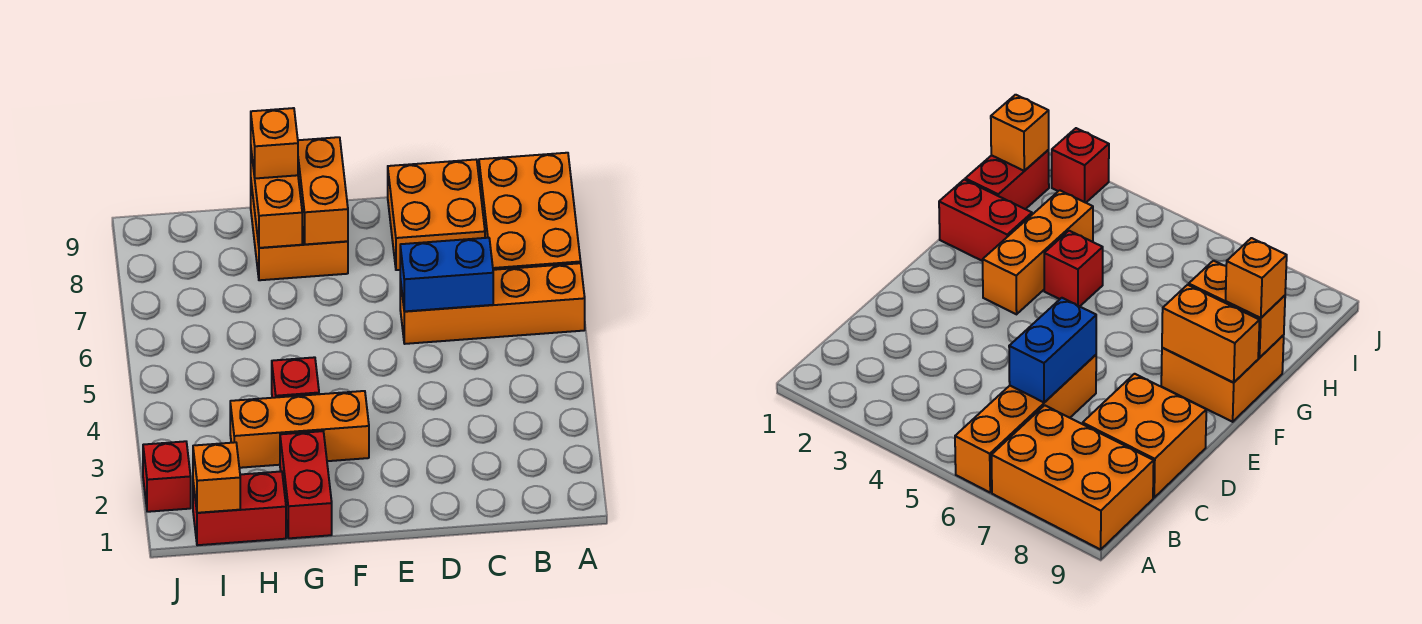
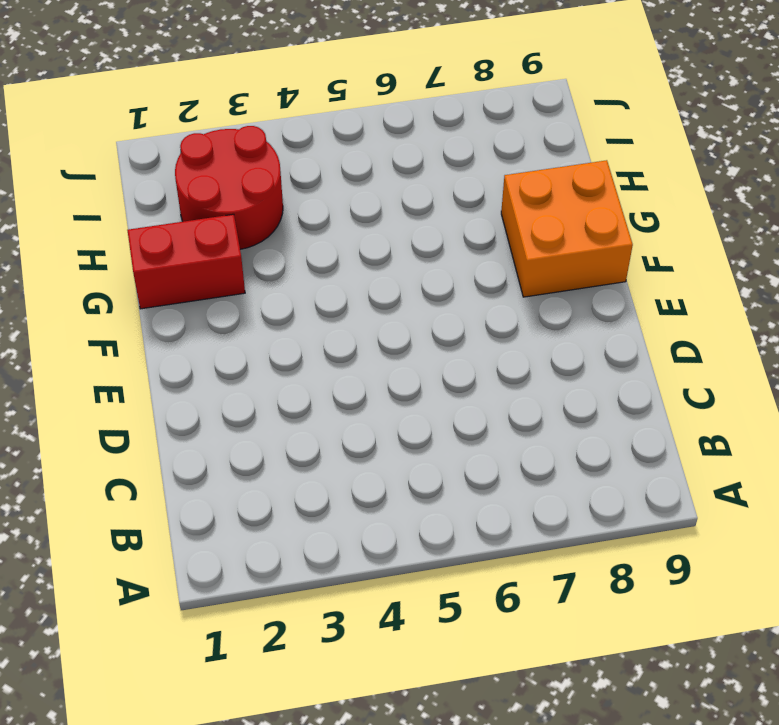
red 2x2 round brick [175,126,283,249] -> orange 1x3 brick [230,391,369,468]
none -> orange 1x4 brick [400,263,585,344]
none -> orange 2x3 brick [479,153,581,270]
none -> orange 2x2 brick [388,160,485,270]

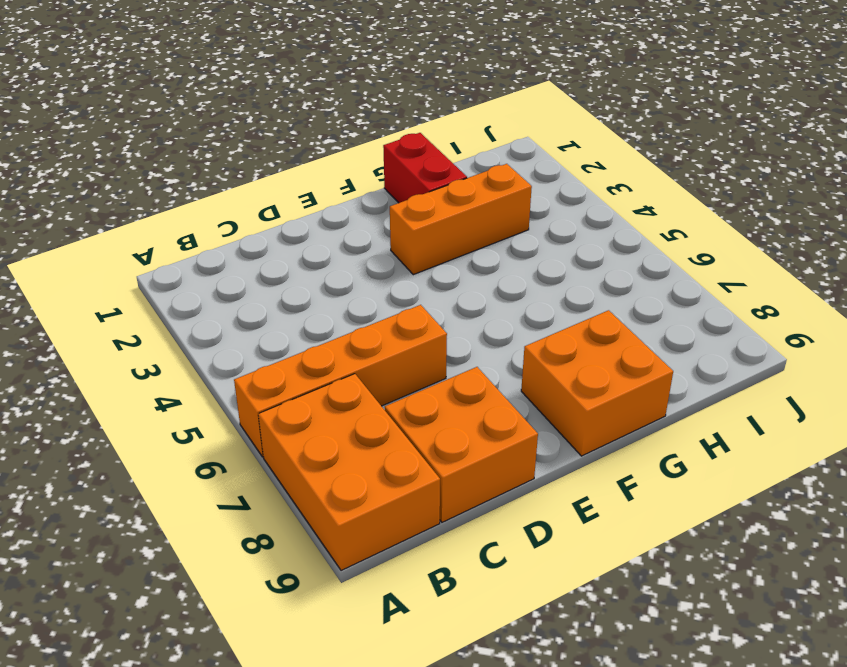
none -> red 1x1 brick [272,357,319,398]
none -> red 1x2 brick [193,471,286,545]
none -> red 1x1 brick [143,441,191,512]

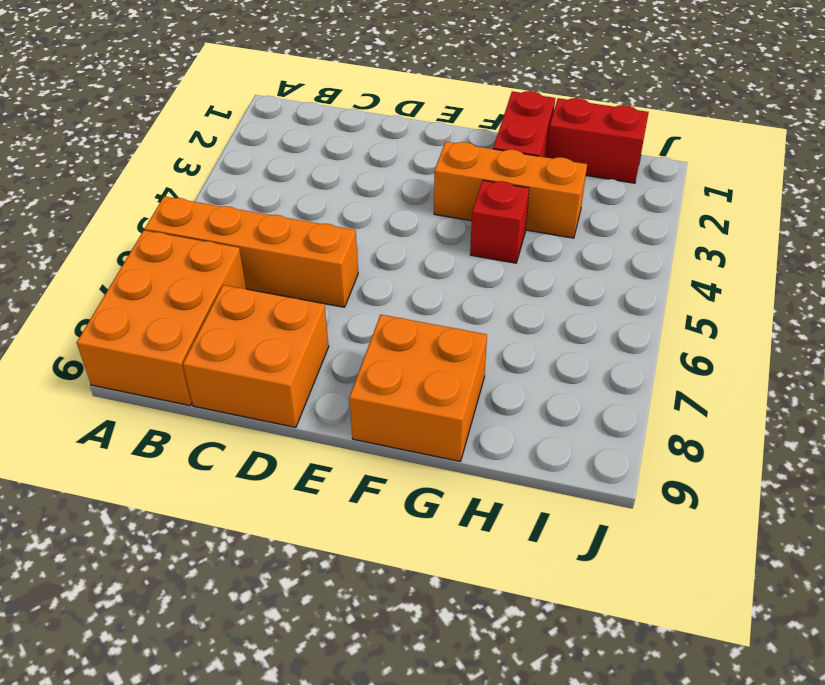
none -> red 1x1 brick [143,441,191,512]
none -> blue 1x2 brick [400,238,493,311]
none -> orange 1x2 brick [298,137,348,244]

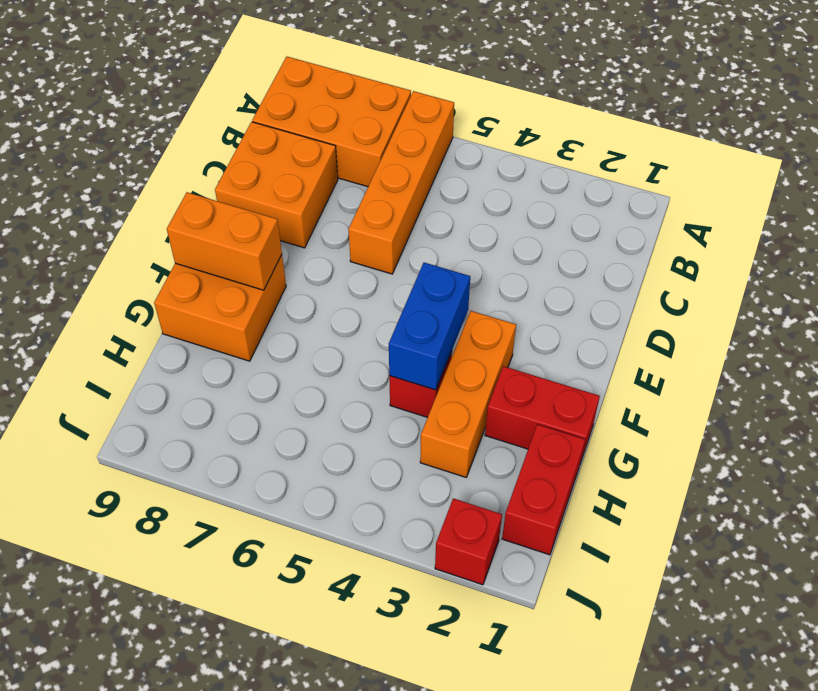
blue 1x2 brick [389,263,470,390] -> blue 1x2 brick moved to [400,238,493,311]
none -> orange 1x2 brick [251,151,302,248]
none -> orange 1x1 brick [193,442,240,513]
none -> orange 1x1 brick [251,108,298,178]

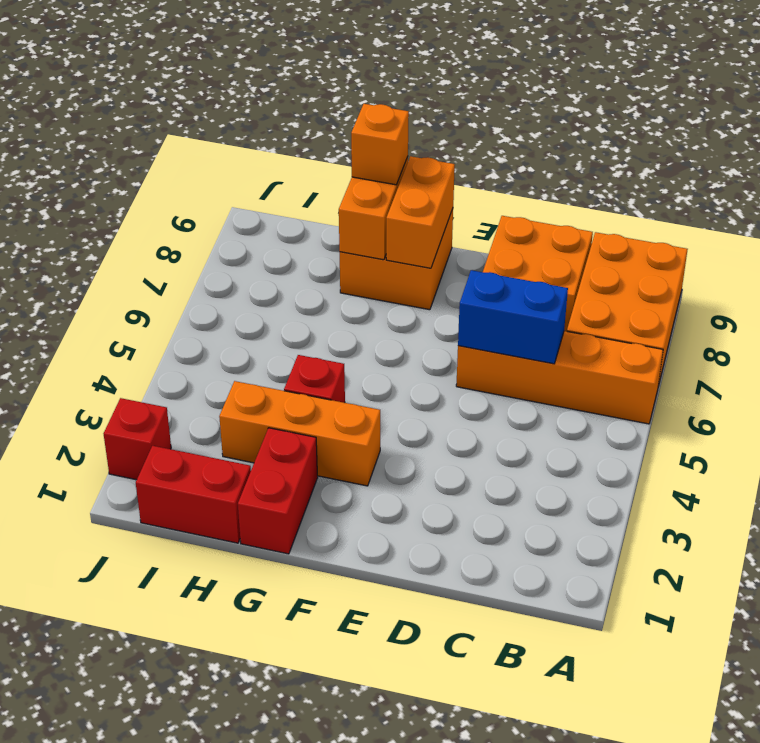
none -> orange 1x1 brick [193,442,240,513]

